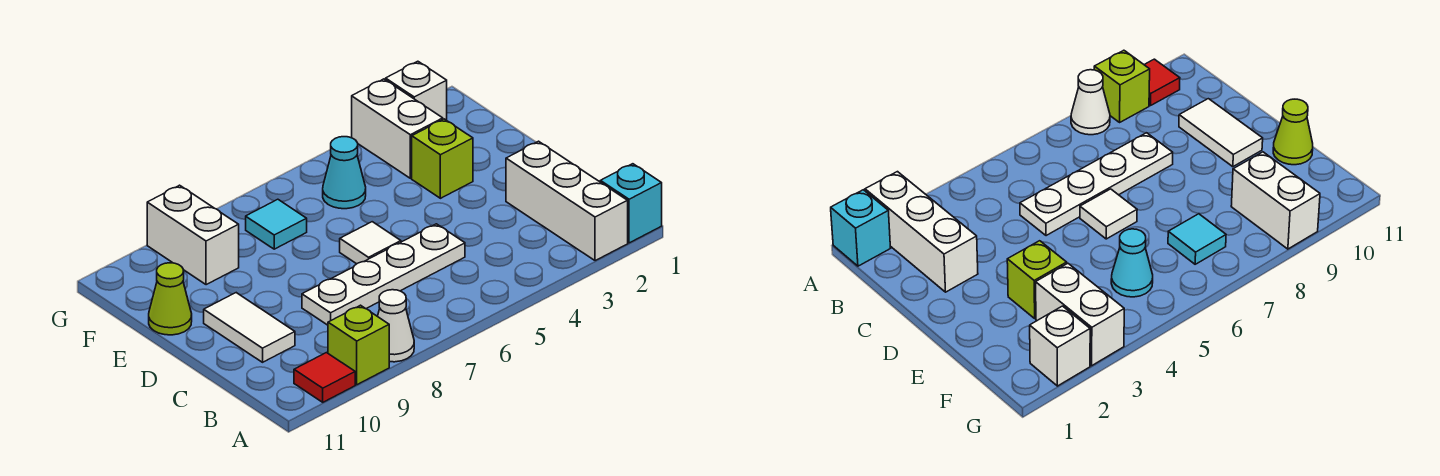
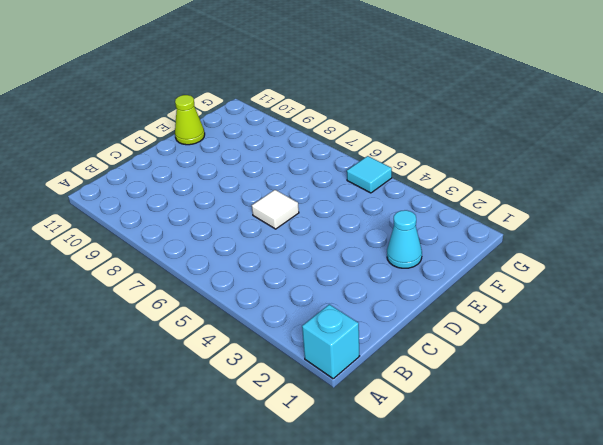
cyan 1x1 cone [387,210,422,268] -> cyan 1x1 cone moved to [323,137,366,209]
cyan 1x1 tile [347,156,392,193] -> cyan 1x1 tile moved to [246,199,307,249]
none -> white 1x3 brick [506,141,628,261]
none -> white 1x1 cone [378,290,414,362]
none -> lime 1x1 brick [328,305,389,385]

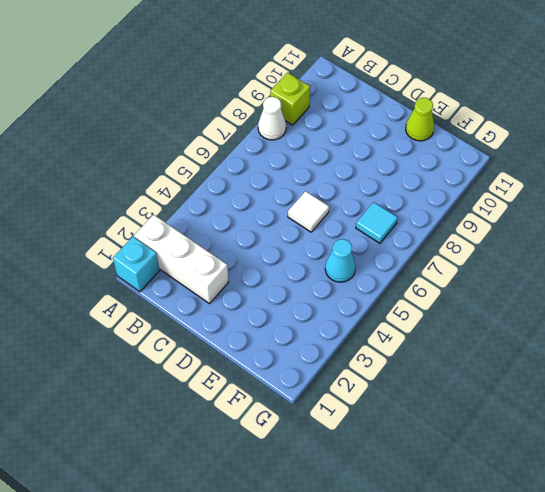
none -> red 1x1 tile [294,353,355,402]
none -> white 1x4 plate [302,224,465,325]
none -> white 1x2 tile [204,293,295,362]

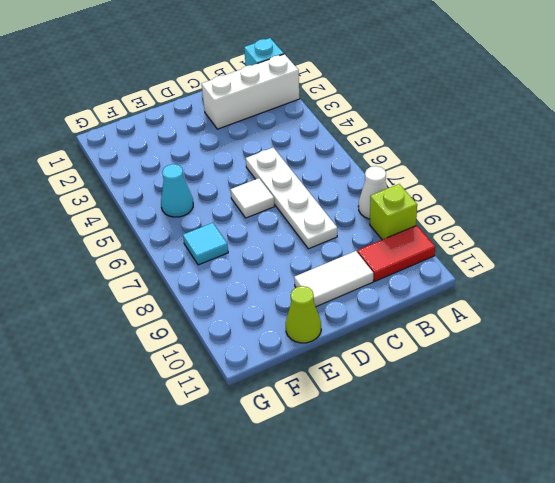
red 1x2 tile [357,225,435,281] -> red 1x1 tile [294,353,355,402]
none -> lime 1x1 brick [412,119,473,198]
none -> white 1x2 brick [352,79,443,178]
none -> white 1x2 brick [147,185,239,285]

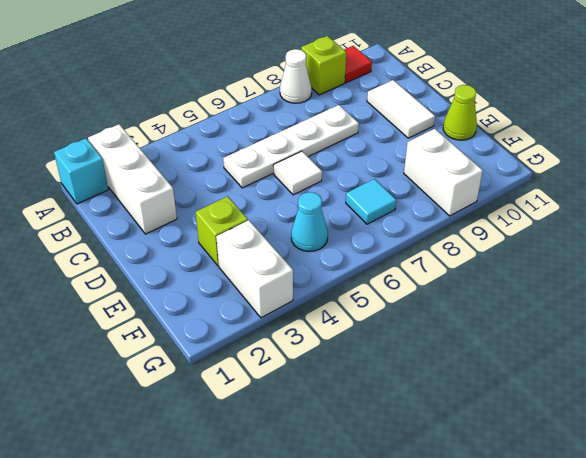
none -> white 1x1 brick [386,61,447,120]

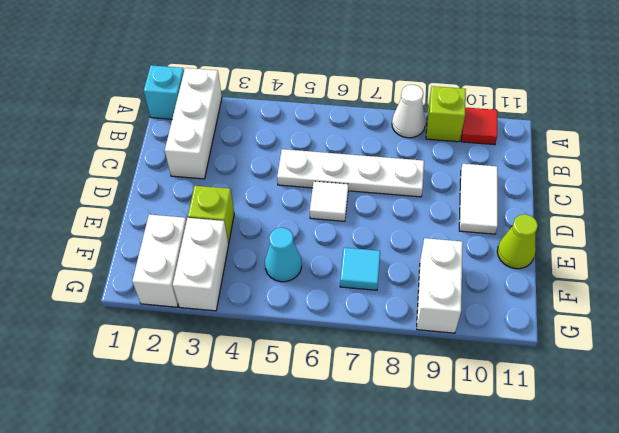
white 1x2 brick [132,214,186,307] -> white 1x1 brick [386,61,447,120]

